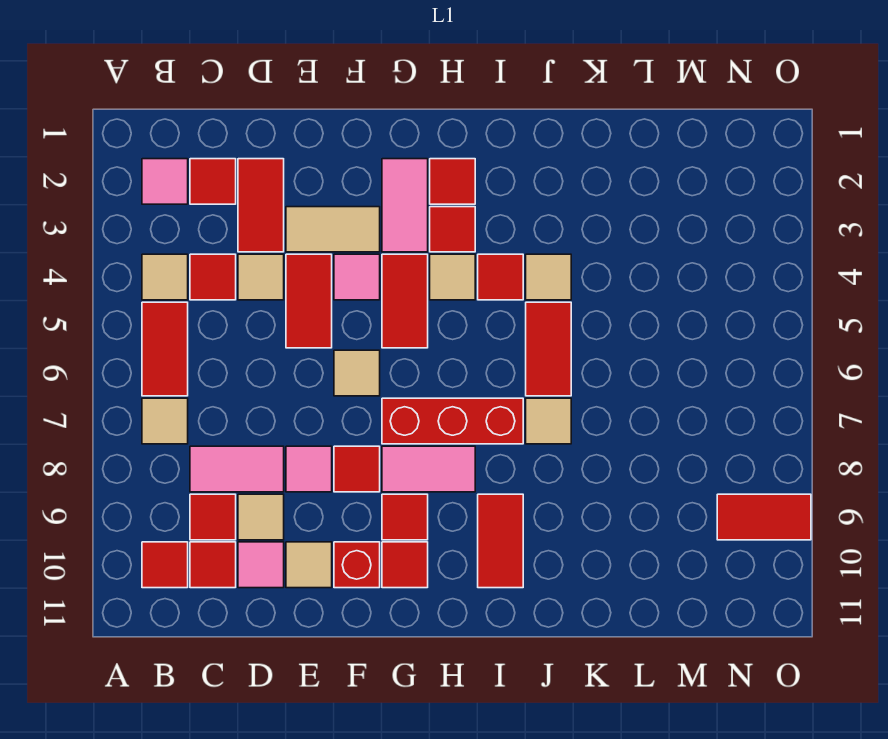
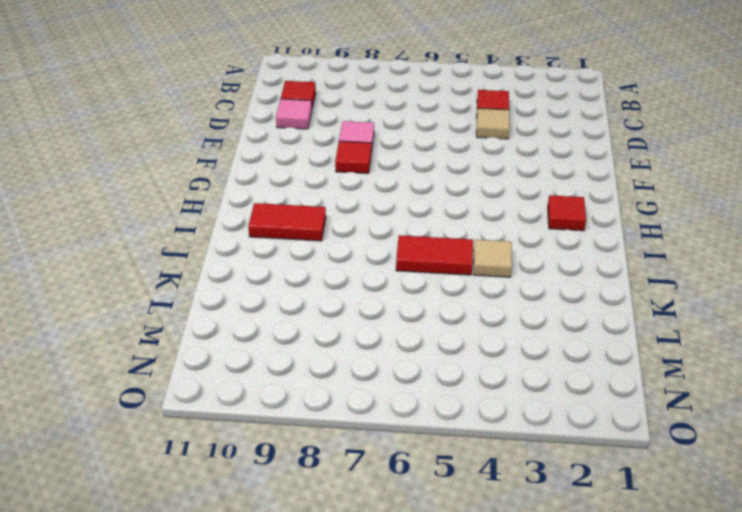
none -> pink 1x1 tile [142,159,188,204]
none -> tan 1x1 tile [142,254,188,300]
none -> red 1x2 tile [142,302,188,396]
none -> tan 1x1 tile [142,398,188,444]

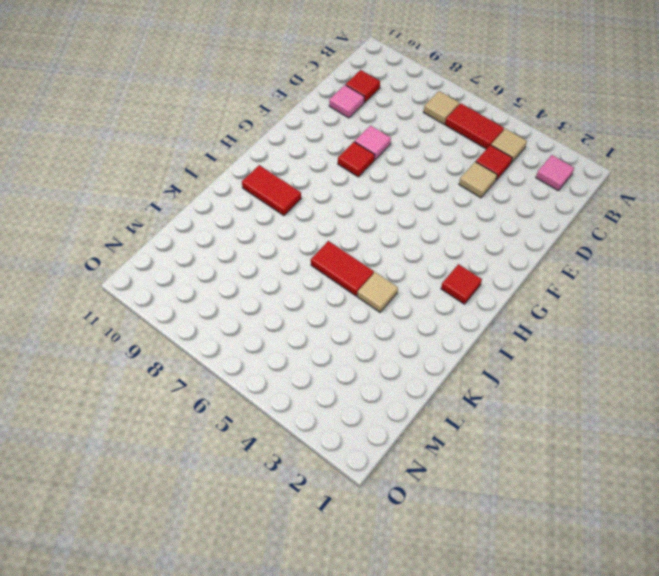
none -> red 1x1 tile [142,542,188,588]
none -> red 1x1 tile [190,159,236,204]
none -> pink 1x2 tile [190,446,284,492]
none -> red 1x1 tile [190,494,236,540]

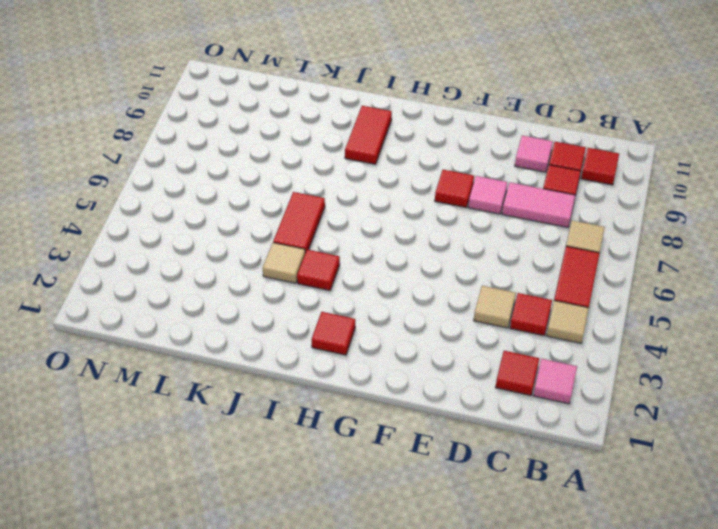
none -> red 1x2 tile [238,159,284,252]
none -> tan 1x1 tile [238,494,284,540]
none -> tan 1x2 tile [286,207,380,252]
none -> red 1x2 tile [286,254,332,348]

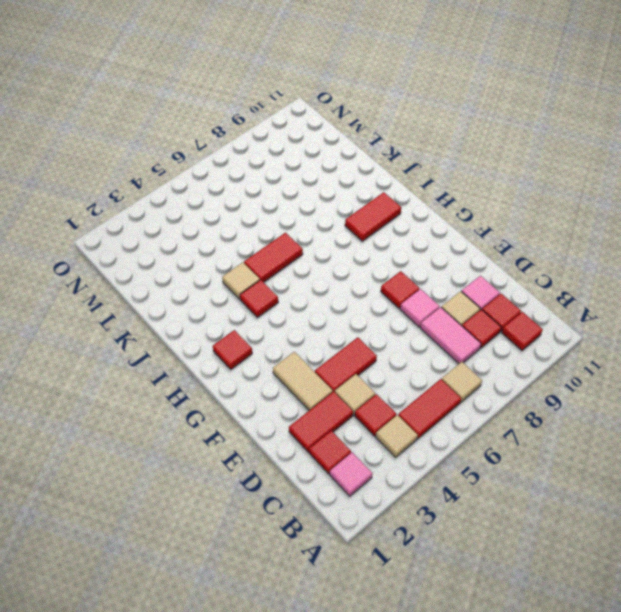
none -> tan 1x1 tile [286,542,332,588]
none -> pink 1x1 tile [334,254,380,300]
none -> tan 1x1 tile [334,350,380,396]
none -> red 1x1 brick [334,542,380,588]

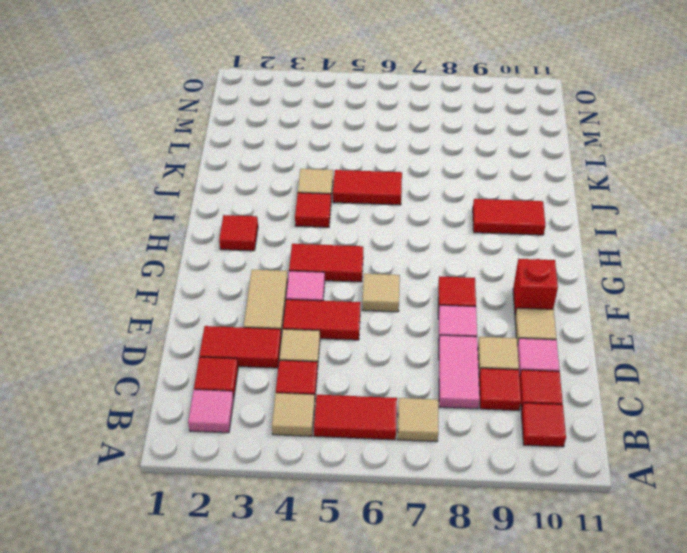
none -> pink 1x2 tile [382,159,428,252]
none -> red 1x3 brick [382,398,523,444]
none -> pink 1x2 tile [382,446,475,492]
none -> red 1x1 tile [382,494,428,540]

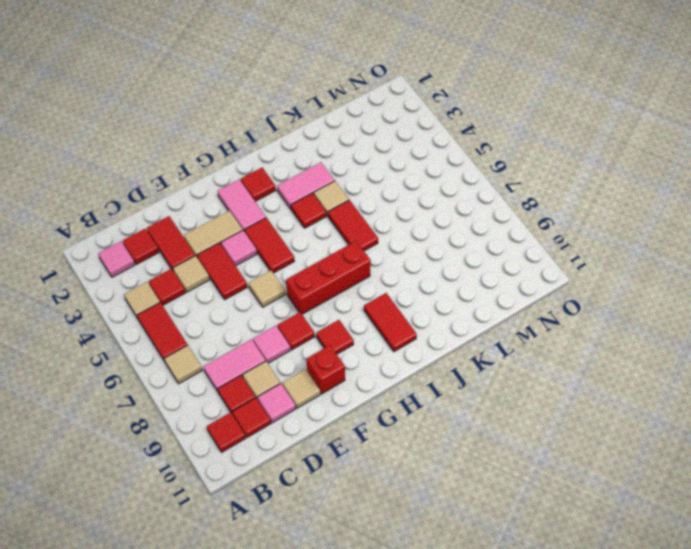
pink 1x2 tile [277,162,335,209] -> pink 1x2 tile moved to [382,446,475,492]
none -> red 1x1 tile [382,542,428,588]
none -> red 1x1 tile [430,207,475,252]
none -> tan 1x1 tile [430,254,475,300]
none -> tan 1x1 tile [526,398,571,444]

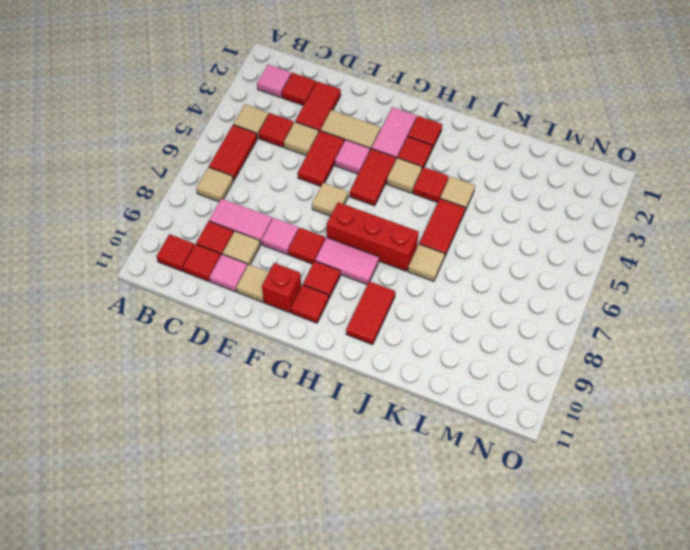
none -> red 1x2 tile [717,494,811,540]

